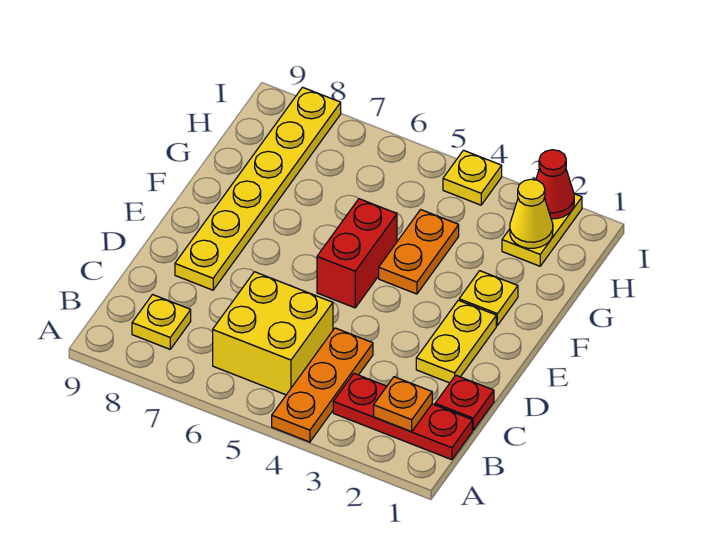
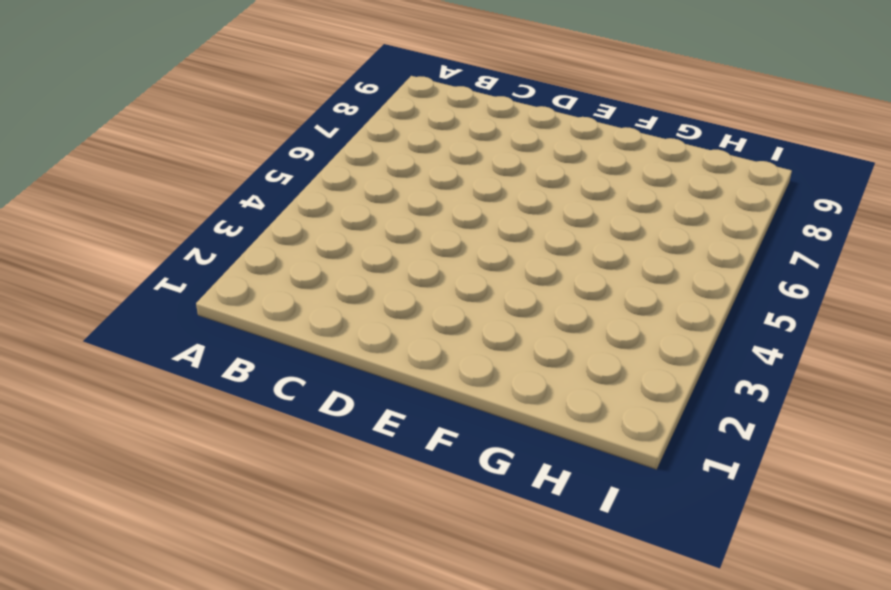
none -> orange 1x3 plate [272,328,373,442]
none -> red 1x3 plate [333,374,472,460]
none -> yellow 2x2 brick [213,272,333,395]

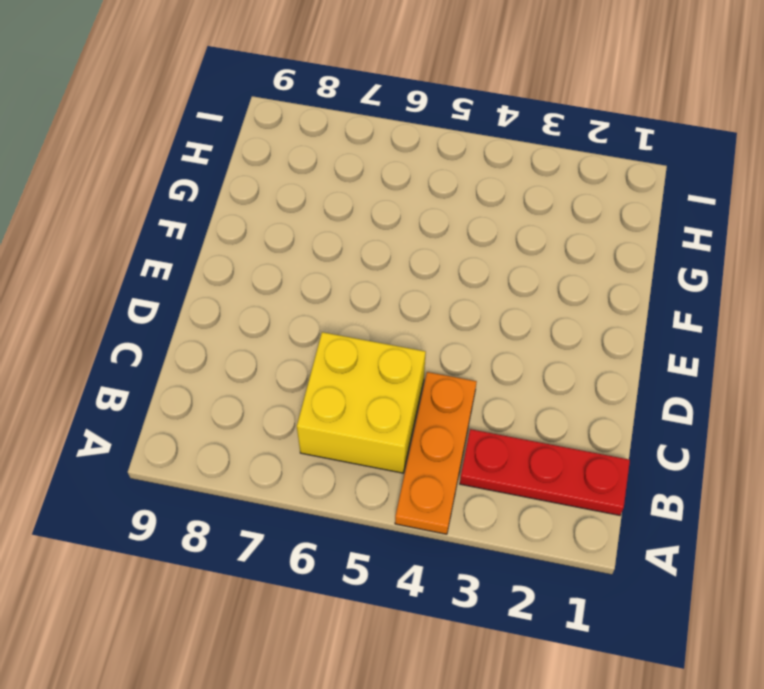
none -> yellow 1x1 plate [132,295,191,349]
none -> red 1x1 plate [435,375,494,430]
none -> yellow 1x2 plate [416,300,496,383]

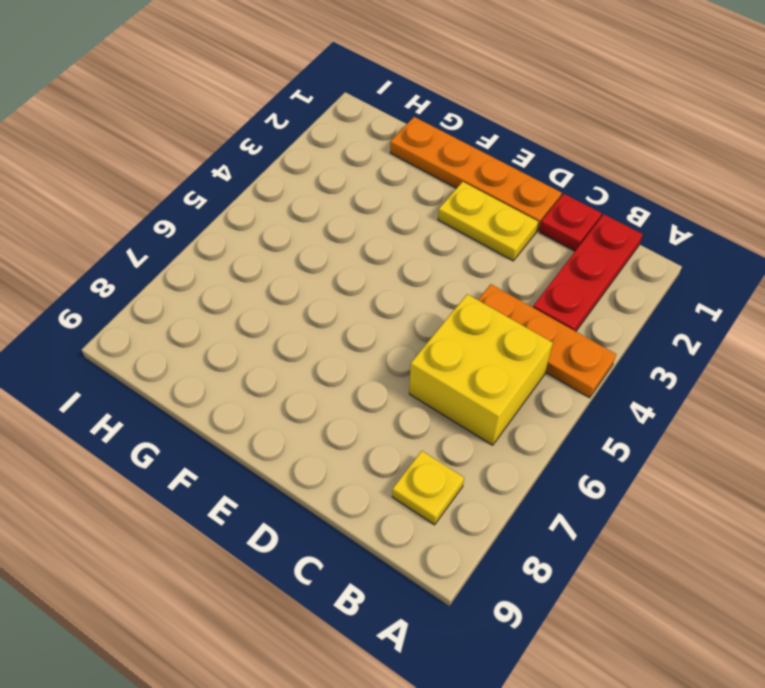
orange 1x4 plate [390,117,562,231] -> none
none -> yellow 1x6 plate [175,87,341,290]
none -> red 1x2 brick [317,199,397,308]
none -> yellow 1x1 plate [459,271,518,325]

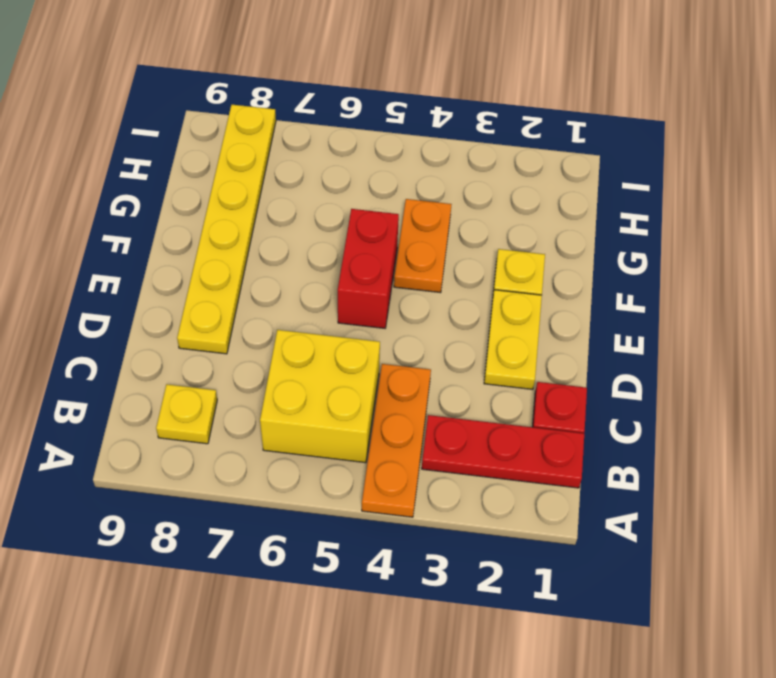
none -> yellow 1x2 plate [502,194,582,266]
none -> yellow 1x1 plate [443,150,502,205]
none -> orange 1x1 plate [374,377,432,432]

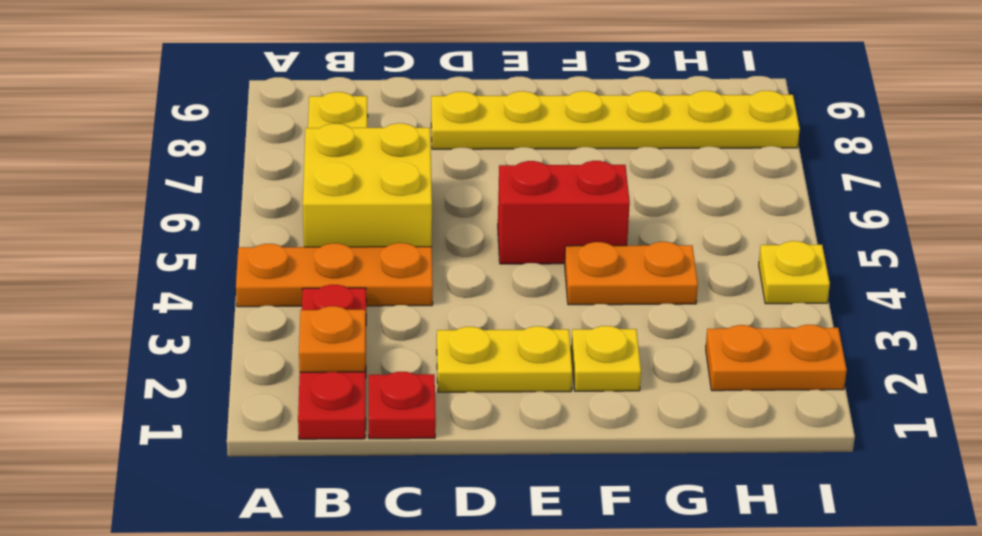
orange 1x2 plate [706,325,847,391] -> yellow 1x2 plate [502,194,582,266]
none -> yellow 1x1 cone [510,179,553,248]
none -> red 1x1 cone [536,150,574,219]

